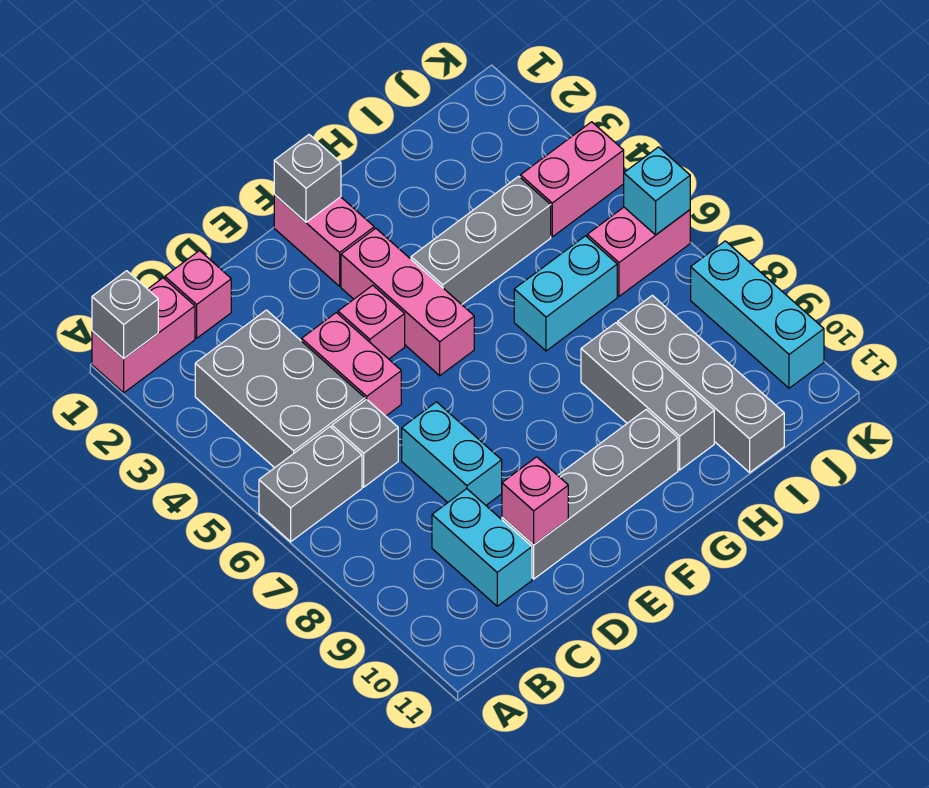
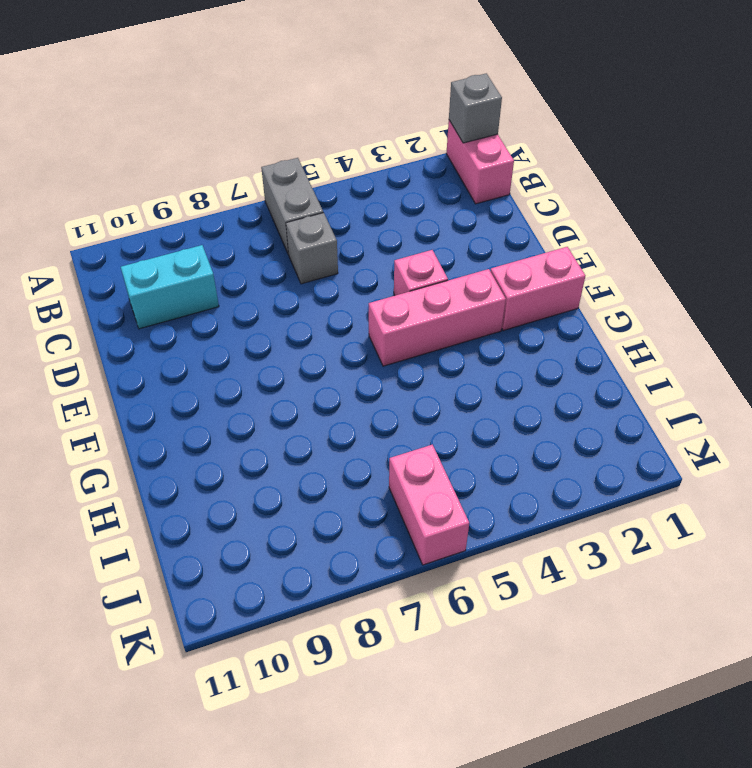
none -> grey 2x3 brick [195,310,365,468]
none -> pink 1x1 brick [165,251,231,338]
none -> pink 1x2 brick [302,313,401,416]

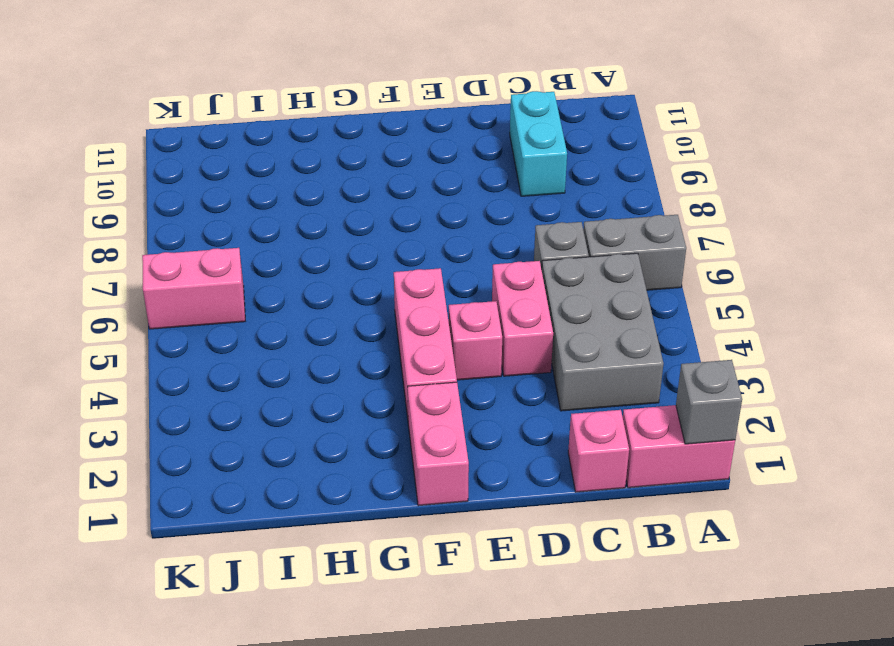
none -> cyan 1x2 brick [402,402,502,505]
none -> grey 1x4 brick [502,410,678,579]
none -> grey 1x3 brick [411,176,551,304]

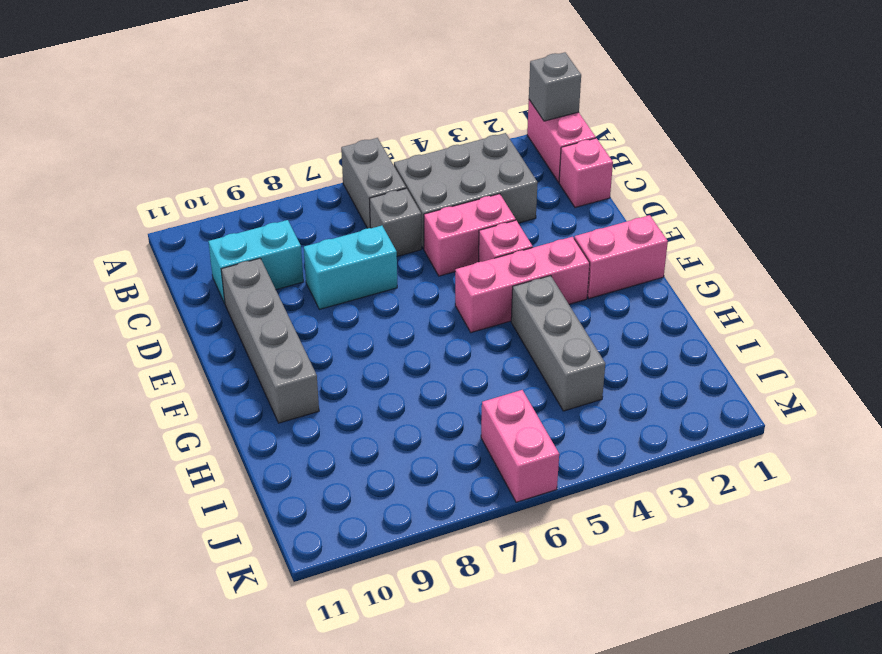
none -> cyan 1x2 brick [514,236,617,351]
none -> grey 1x3 brick [581,323,714,470]
none -> grey 1x4 brick [618,295,784,472]

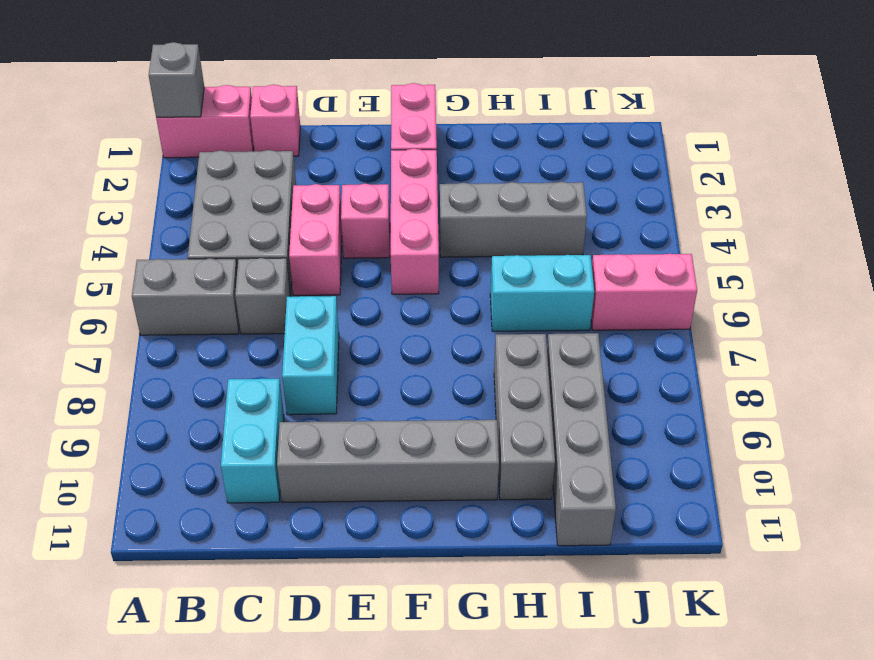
none -> pink 1x2 brick [520,122,624,237]
none -> cyan 1x3 brick [691,241,824,388]
none -> pink 1x1 brick [502,457,568,545]

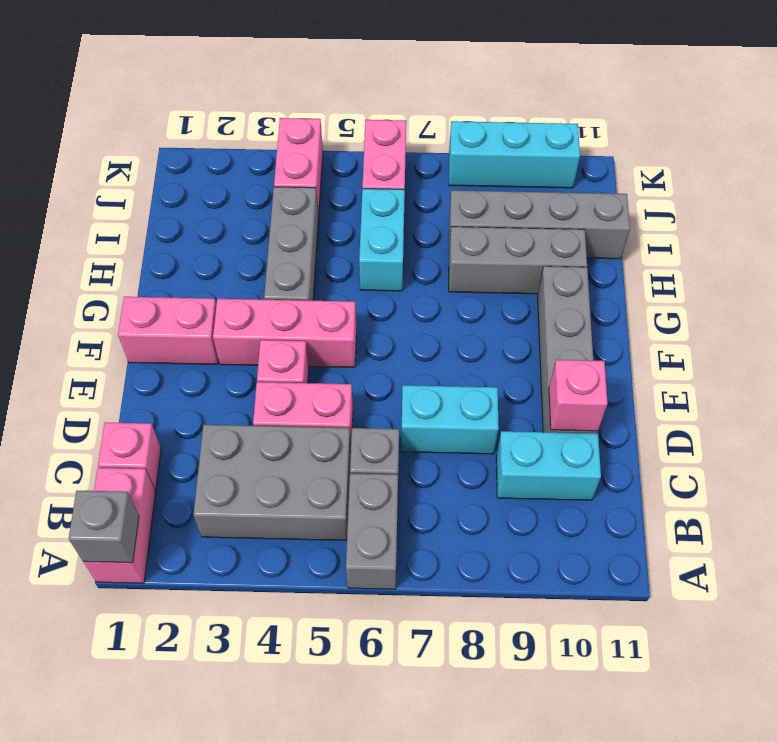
none -> grey 1x1 brick [274,135,341,222]
none -> cyan 1x1 brick [624,147,690,235]

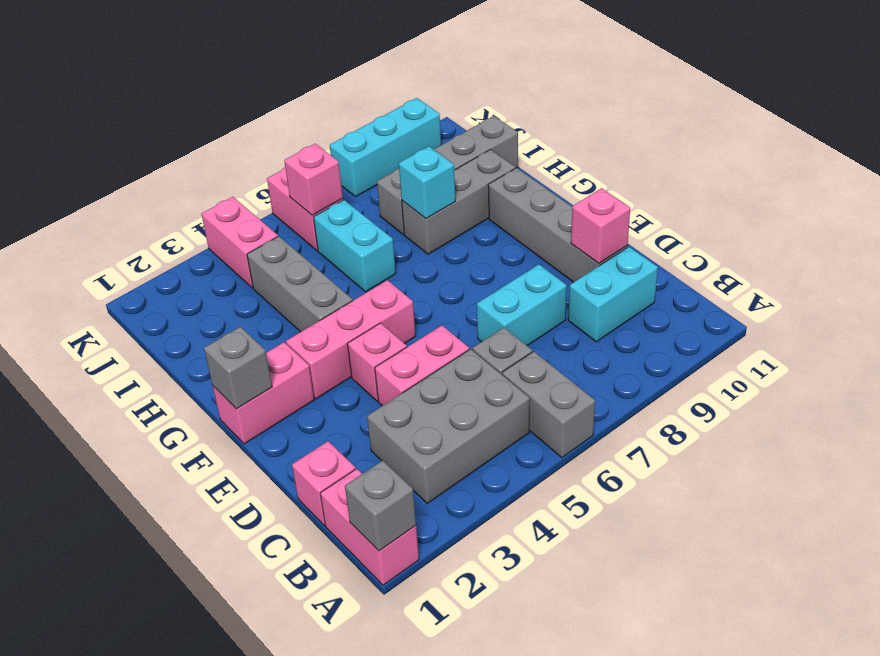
cyan 1x1 brick [399,146,455,219] -> cyan 1x1 brick moved to [624,147,690,235]
pink 1x1 brick [284,144,343,215] -> none

